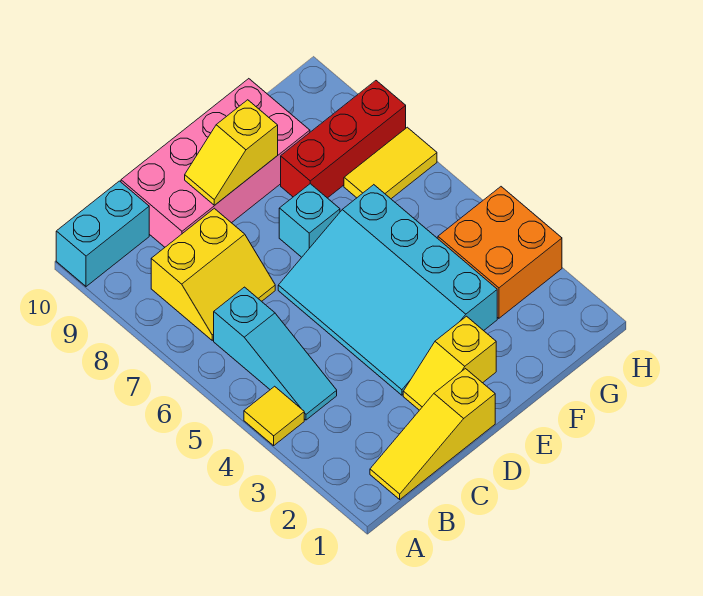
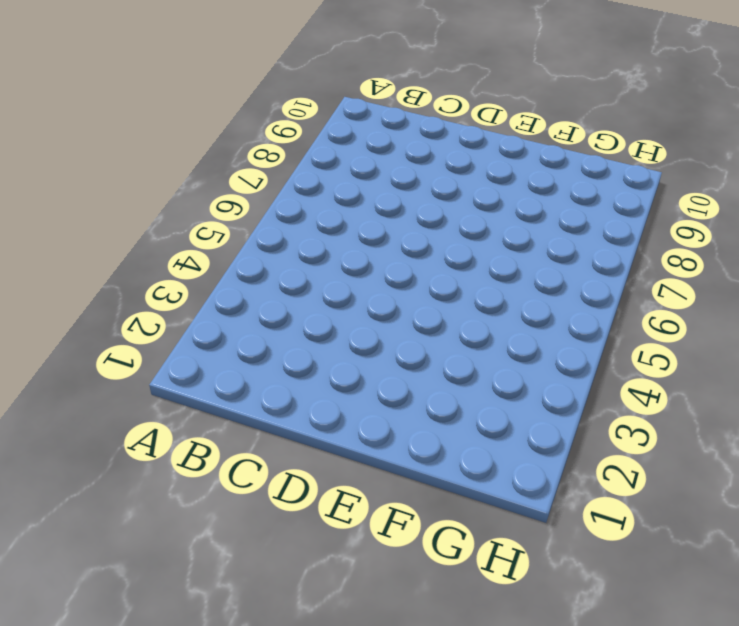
none -> yellow 1x1 tile [244,386,304,446]
none -> cyan 1x2 brick [56,181,149,286]
none -> yellow 1x3 slope [370,369,495,499]

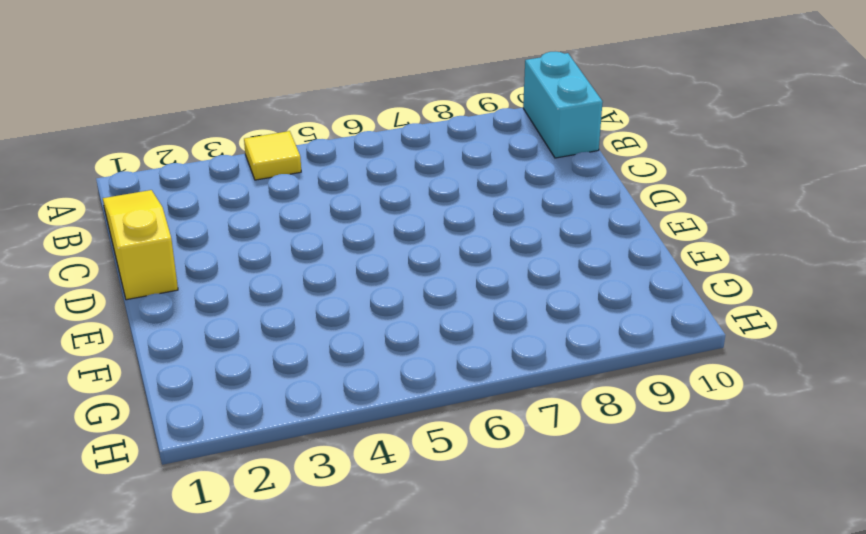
none -> cyan 1x3 slope [214,287,337,420]
none -> yellow 2x2 slope [151,208,275,340]
none -> pink 2x4 brick [121,79,310,247]

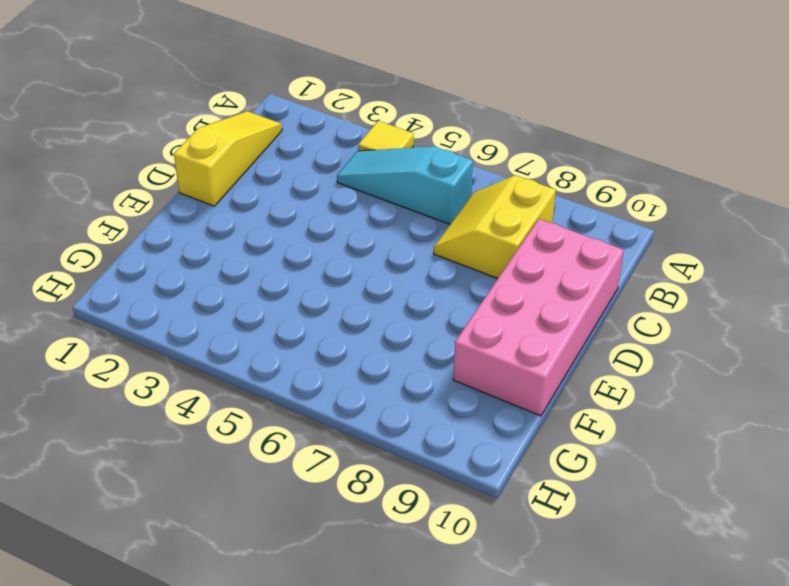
none -> cyan 1x2 brick [56,181,149,286]
none -> yellow 1x2 slope [403,316,496,410]
none -> cyan 3x4 slope [278,185,497,395]

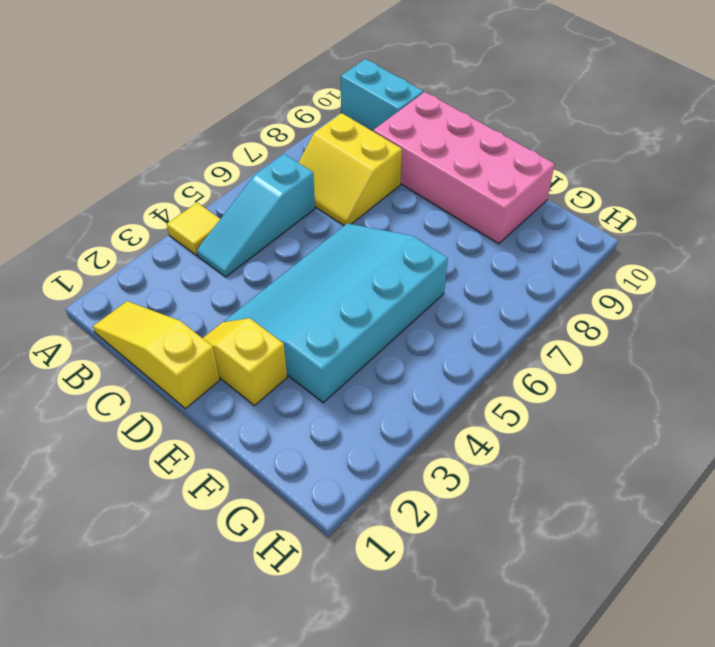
none -> cyan 1x1 brick [279,184,340,257]
none -> red 1x3 brick [281,81,406,198]
none -> orange 2x2 brick [438,187,562,318]

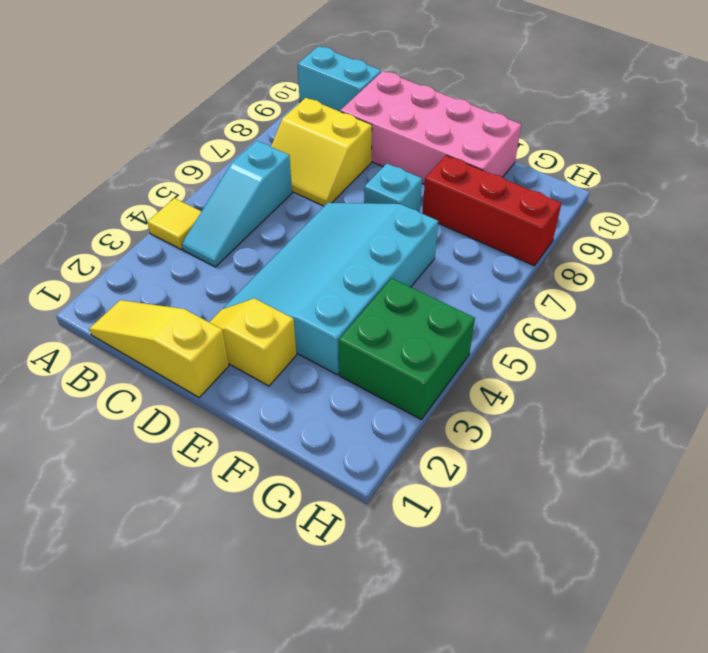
green 2x2 brick [339,278,475,420] -> orange 2x2 brick [438,187,562,318]
none -> yellow 1x2 tile [344,127,437,199]
none -> yellow 1x2 slope [185,100,278,205]

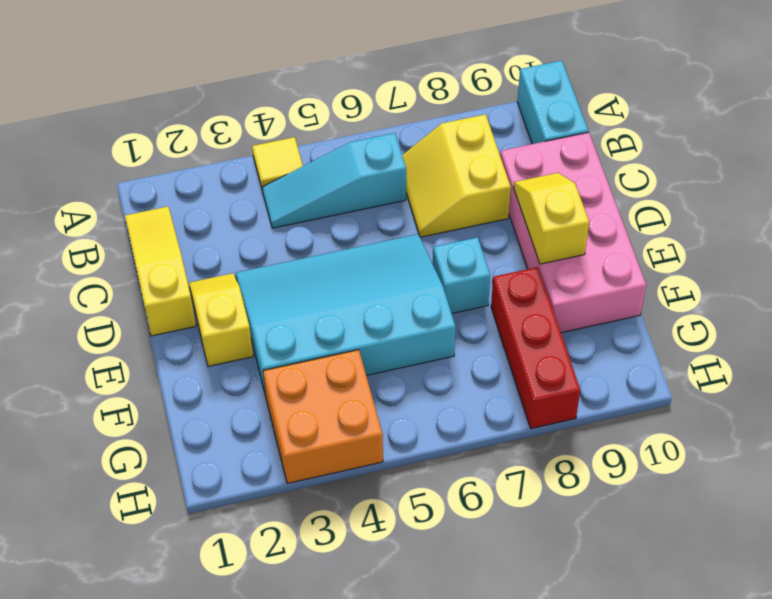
none -> yellow 1x2 tile [344,127,437,199]

